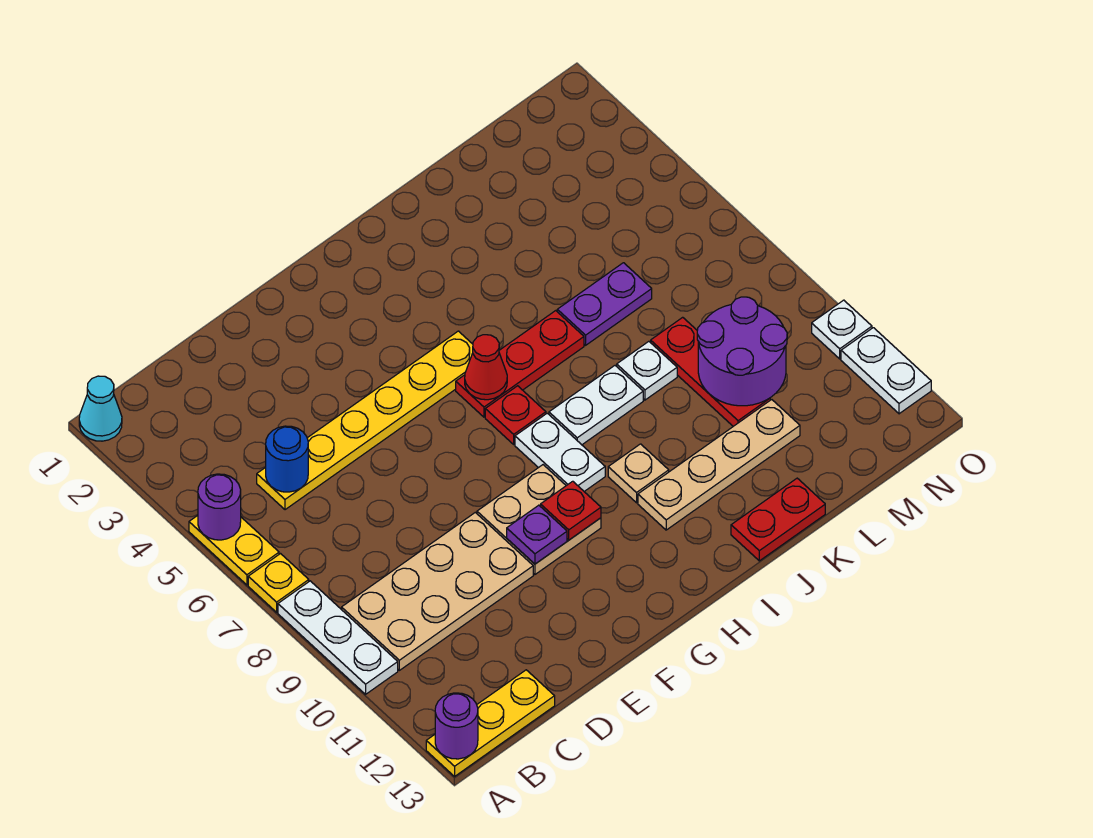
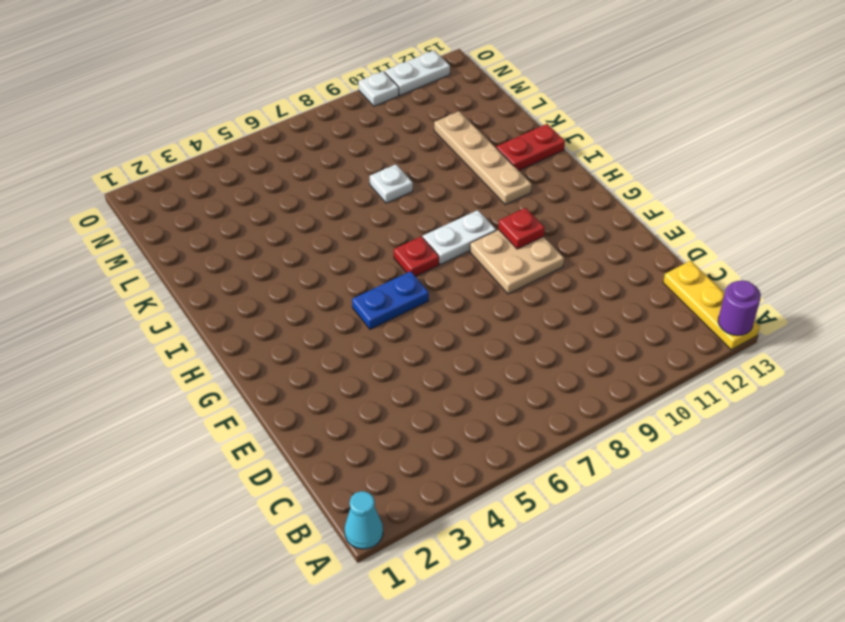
blue 1x2 plate [352,271,429,329] -> yellow 1x6 plate [257,331,473,510]
red 1x2 plate [496,124,565,171] -> red 1x2 plate turned to [731,478,825,561]
none -> yellow 1x2 plate [189,515,279,585]
none -> yellow 1x1 plate [248,554,309,612]
none -> white 1x3 plate [278,581,398,694]

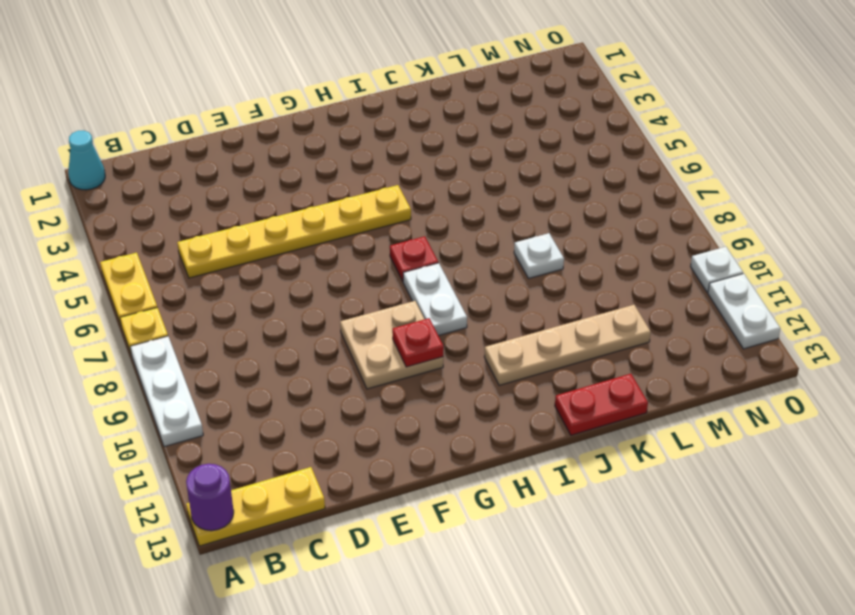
none -> tan 2x4 plate [342,512,533,670]
none -> red 1x3 plate [456,311,584,417]
none -> white 1x2 plate [549,366,643,445]

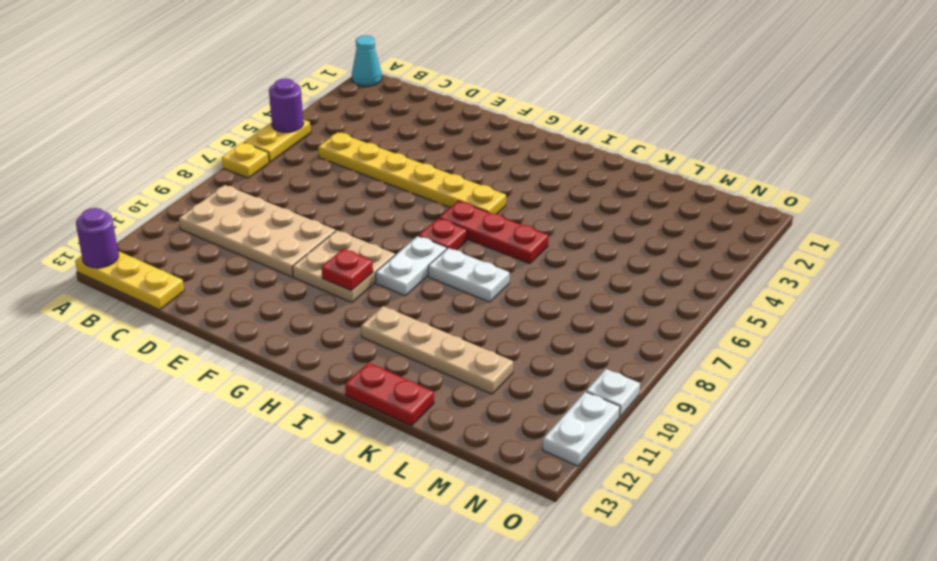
none -> white 1x3 plate [278,581,398,694]
none -> tan 1x1 plate [608,444,669,503]
none -> purple 1x2 plate [557,263,652,345]

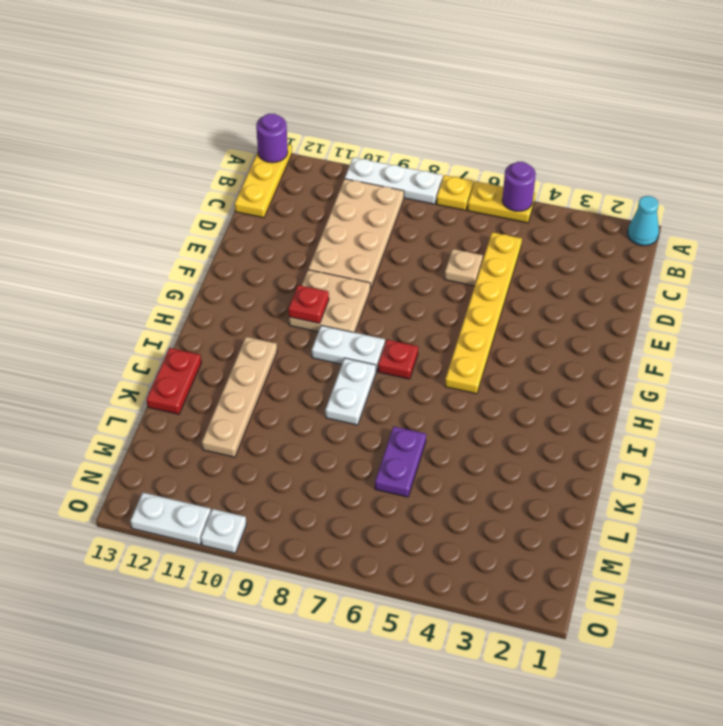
tan 1x1 plate [445,249,483,286] -> tan 1x1 plate moved to [608,444,669,503]
none -> red 1x3 plate [456,311,584,417]
none -> white 1x1 plate [617,341,677,400]
none -> red 1x3 plate [651,317,770,426]

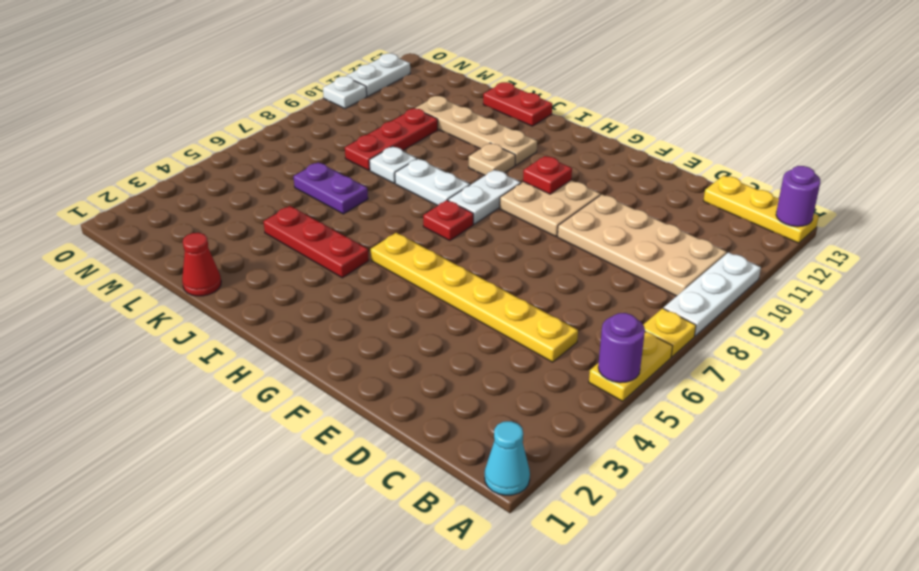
red 1x3 plate [263,206,369,278] -> red 1x3 plate moved to [456,311,584,417]
red 1x1 cone [182,233,221,296] -> red 1x1 cone moved to [465,335,507,400]
none -> blue 1x1 round brick [266,426,308,492]
none -> purple 1x1 plate [507,505,567,564]
none -> purple 2x2 round brick [697,297,787,406]

